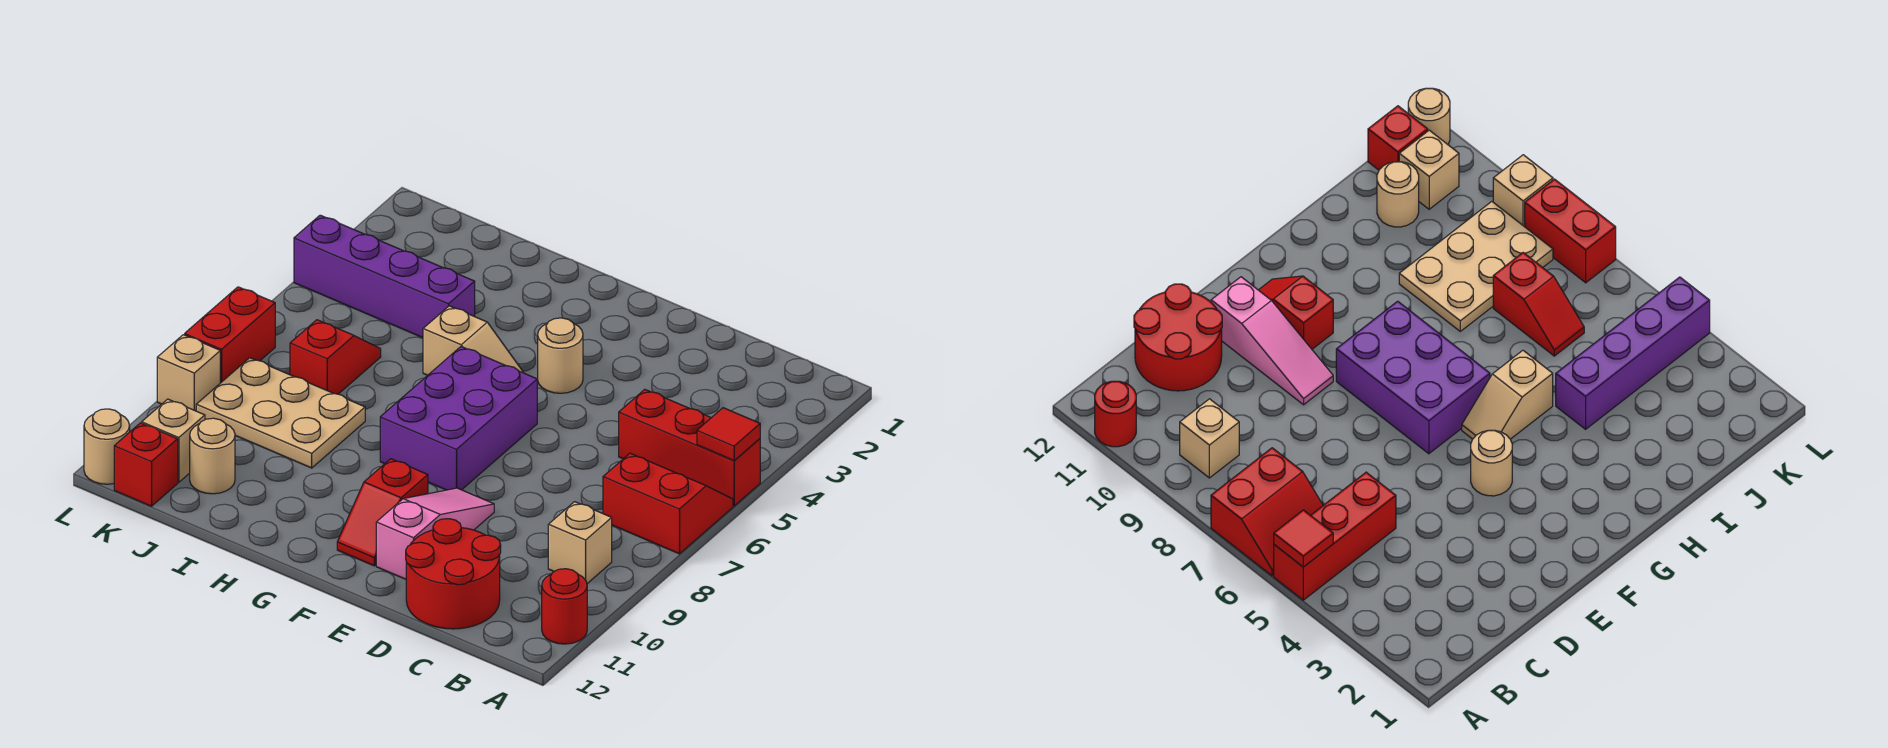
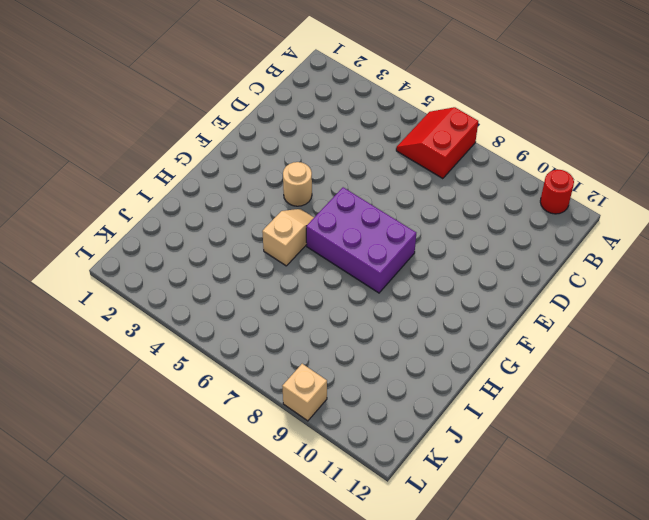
none -> red 1x3 brick [619,390,760,506]
none -> tan 1x1 brick [548,502,612,584]
none -> red 2x2 round brick [406,519,501,629]

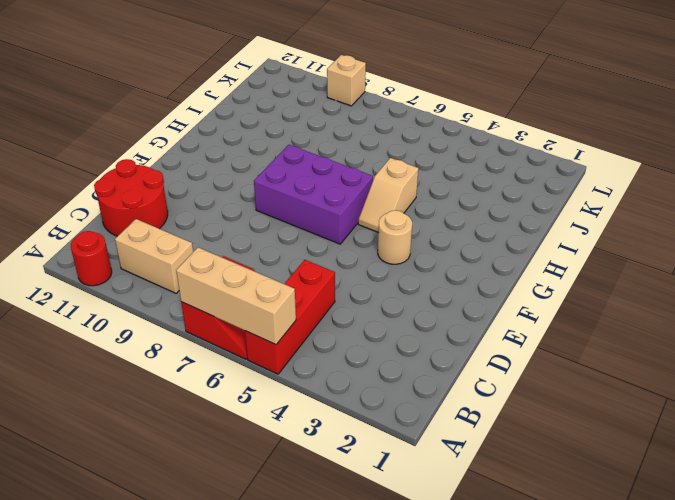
tan 1x3 brick [176,247,296,345] -> red 1x1 tile [697,408,760,461]
tan 1x2 brick [115,219,193,293] -> tan 1x1 brick [548,502,612,584]
none -> pink 1x3 slope [376,488,494,579]
none -> red 1x2 slope [337,459,428,566]
none -> purple 1x4 brick [294,215,475,338]

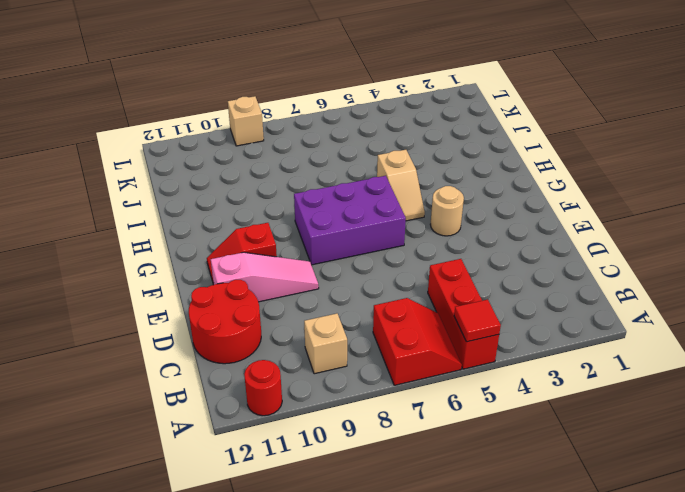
none -> purple 1x4 brick [294,215,475,338]
none -> tan 2x3 plate [196,358,365,468]
none -> red 1x2 slope [290,320,381,394]

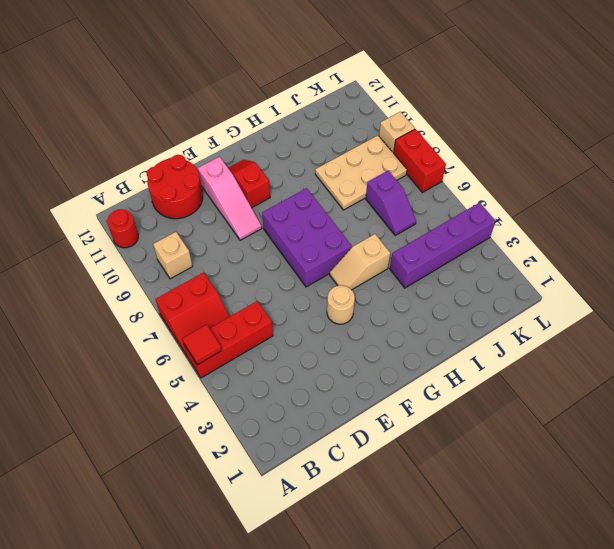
purple 1x2 slope [366,171,416,235] -> red 1x2 slope [290,320,381,394]
none -> tan 1x1 round brick [190,418,235,494]
none -> tan 1x1 brick [142,399,205,482]
none -> red 1x1 brick [114,423,178,506]

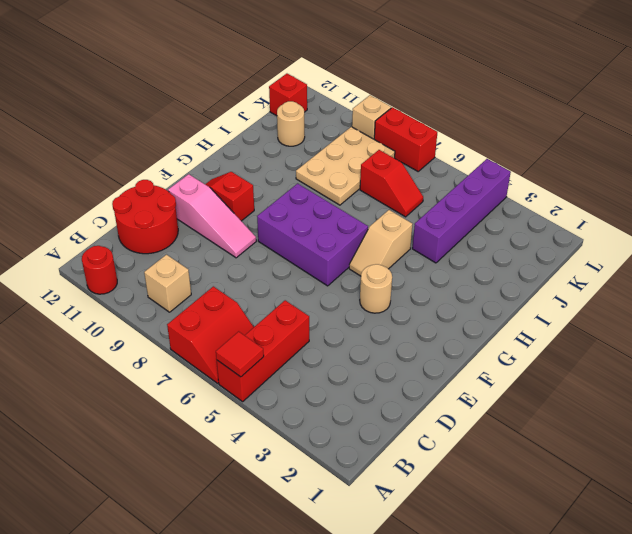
none -> tan 1x1 brick [142,399,205,482]
none -> tan 1x1 round brick [84,409,130,484]

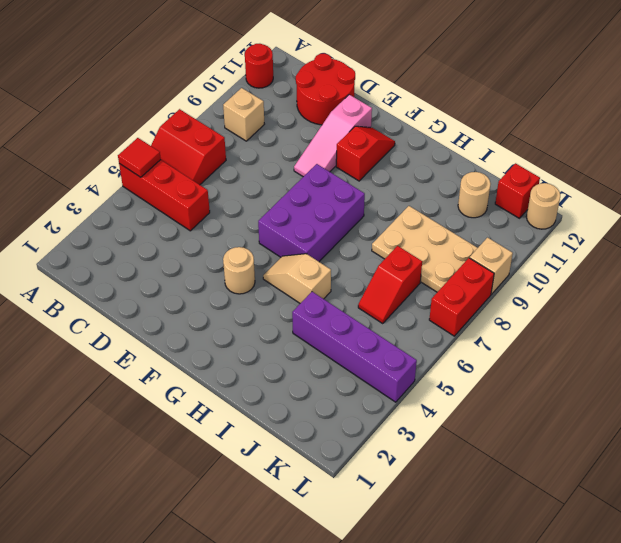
none -> tan 1x1 brick [142,399,205,482]

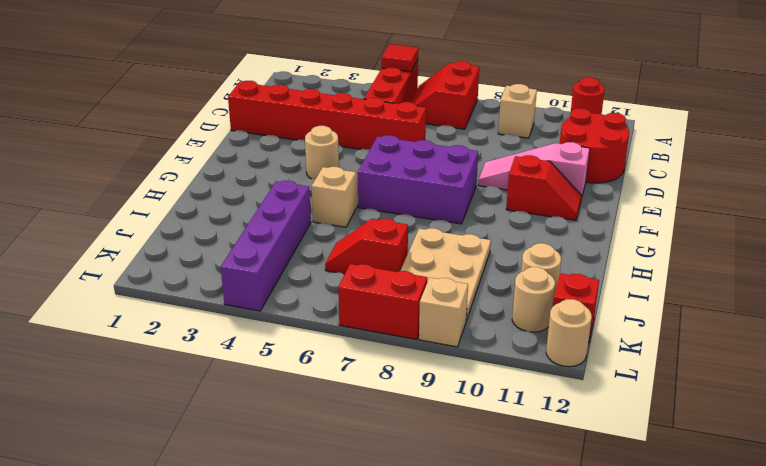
red 1x6 brick [228,81,426,149] -> none
tan 1x1 round brick [512,267,555,332] -> tan 1x1 brick [142,399,205,482]

